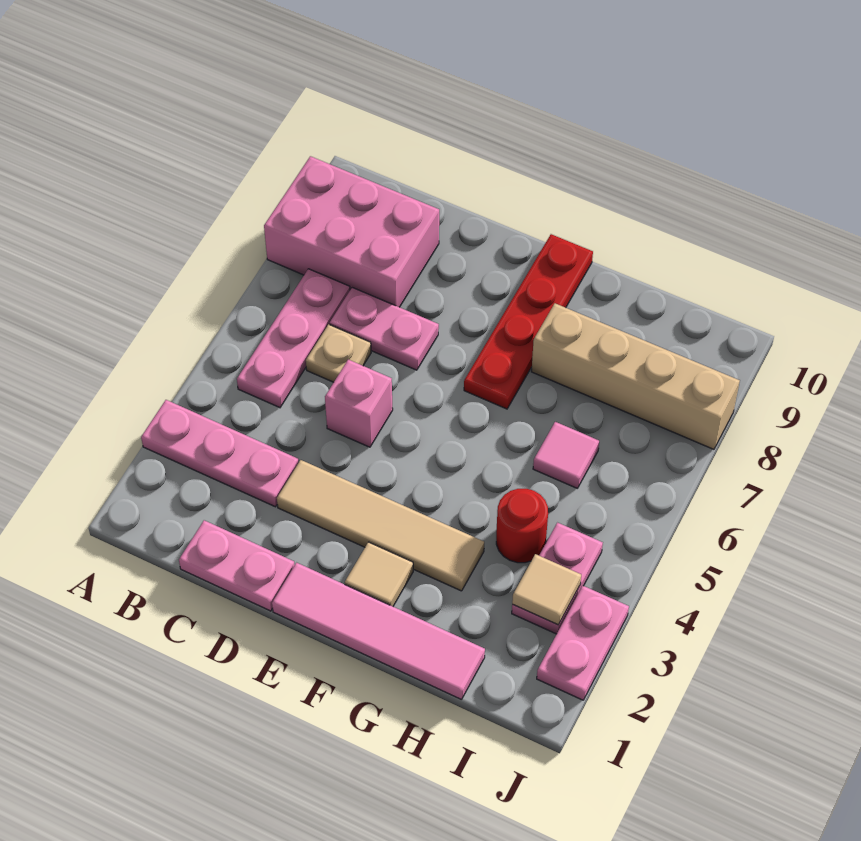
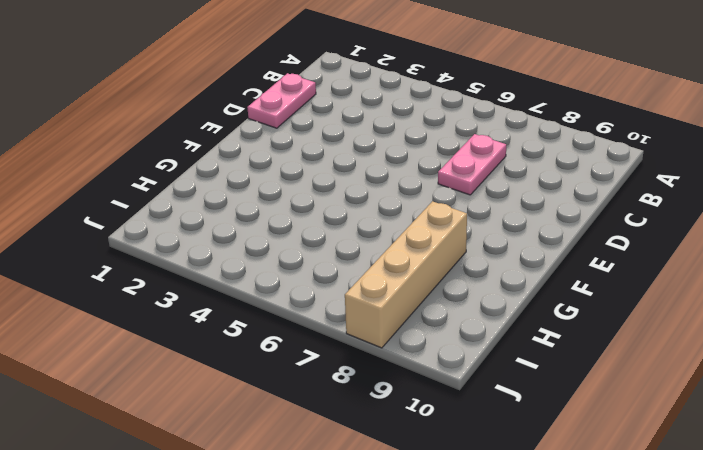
none -> pink 1x3 plate [141,400,299,507]
none -> pink 2x3 brick [264,156,439,307]
none -> pink 1x3 plate [237,269,350,408]

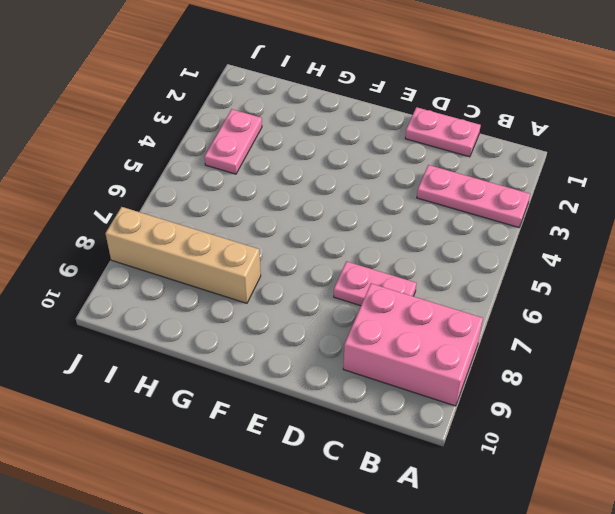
none -> pink 1x3 plate [237,269,350,408]
none -> tan 1x1 plate [306,324,371,382]
none -> tan 1x4 tile [277,460,484,591]

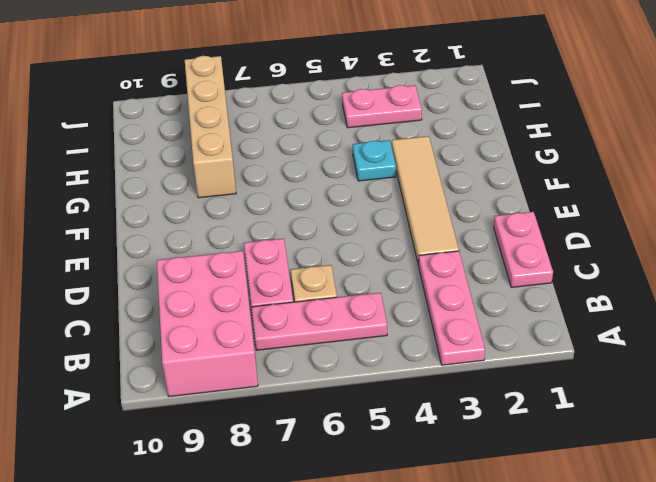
cyan 1x1 plate [353,140,396,181] -> none
none -> pink 1x1 brick [325,360,393,447]
none -> pink 1x4 tile [272,563,485,700]
none -> tan 1x1 tile [345,542,413,606]

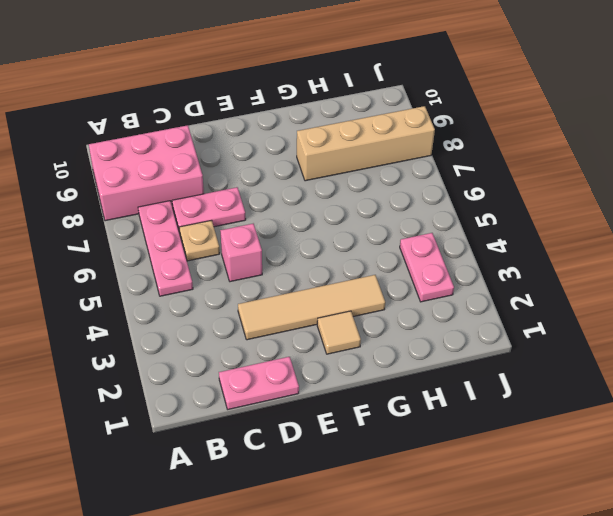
none -> pink 1x3 plate [141,400,299,507]
none -> pink 1x4 tile [272,563,485,700]
none -> red 1x4 plate [464,234,593,409]

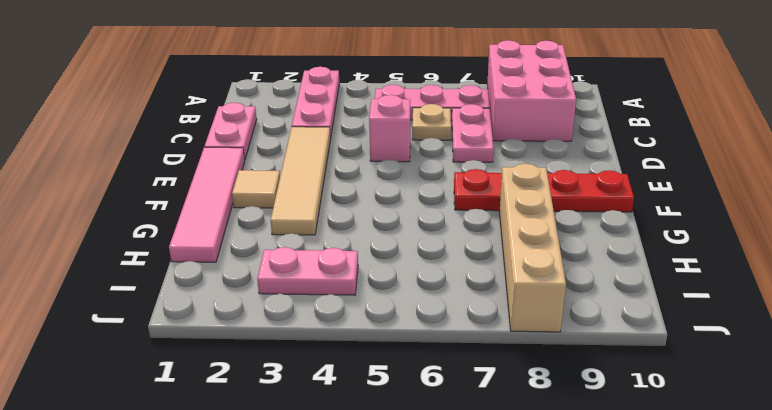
none -> red 1x1 round brick [496,489,548,563]
none -> pink 1x1 tile [533,422,599,488]
none -> pink 1x2 plate [537,586,629,700]

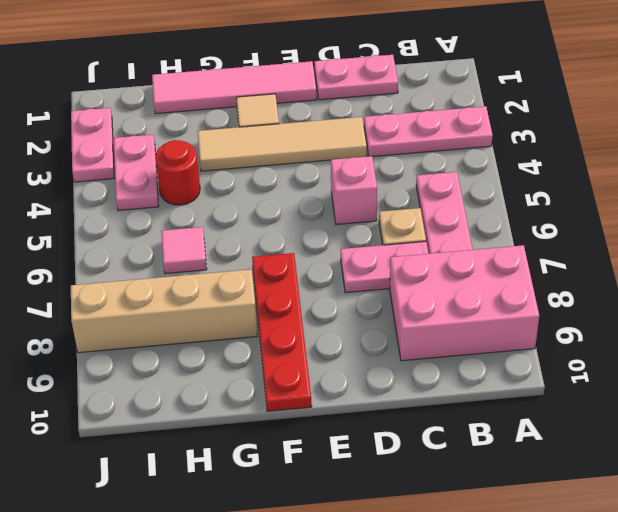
none -> tan 1x1 tile [512,554,581,625]

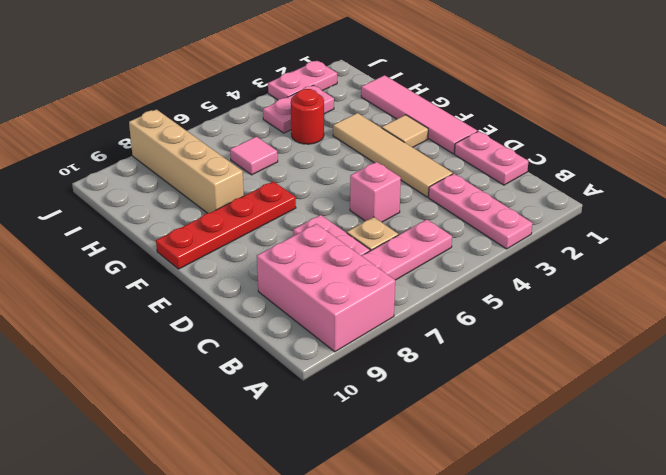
none -> tan 1x1 tile [512,554,581,625]

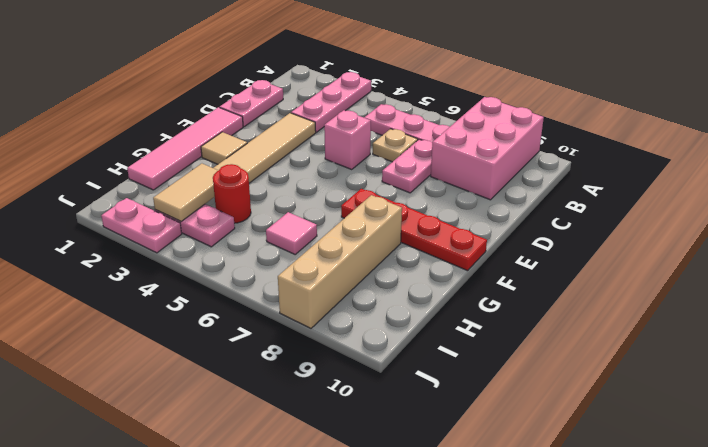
tan 1x2 tile [153,164,218,221] -> tan 1x1 tile [512,554,581,625]

